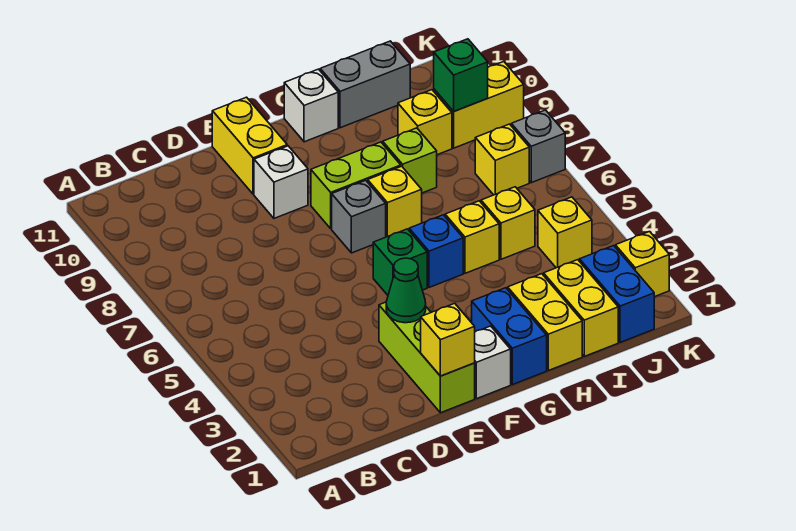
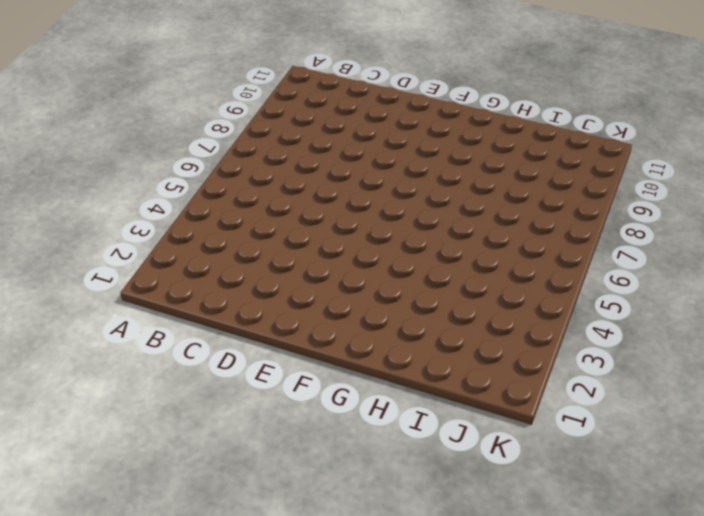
none -> lime 1x3 brick [379,302,475,413]
none -> white 1x1 brick [254,146,308,218]
none -> yellow 1x2 brick [212,97,287,194]

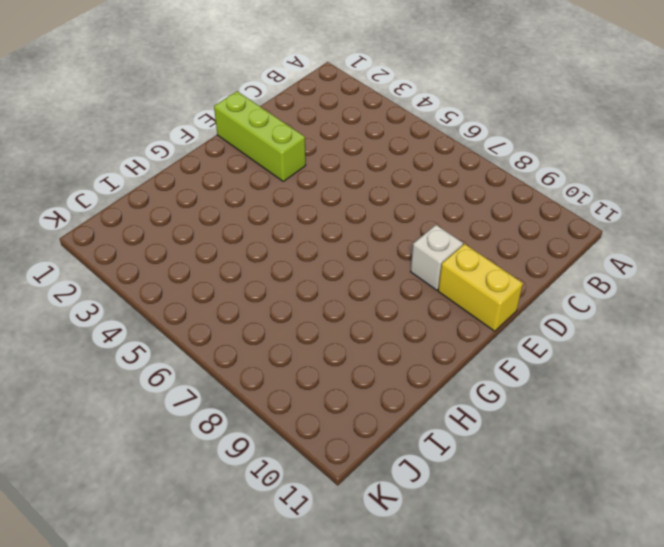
none -> white 1x1 brick [475,326,511,399]
none -> green 1x1 brick [373,229,427,295]
none -> grey 1x1 brick [332,180,386,253]

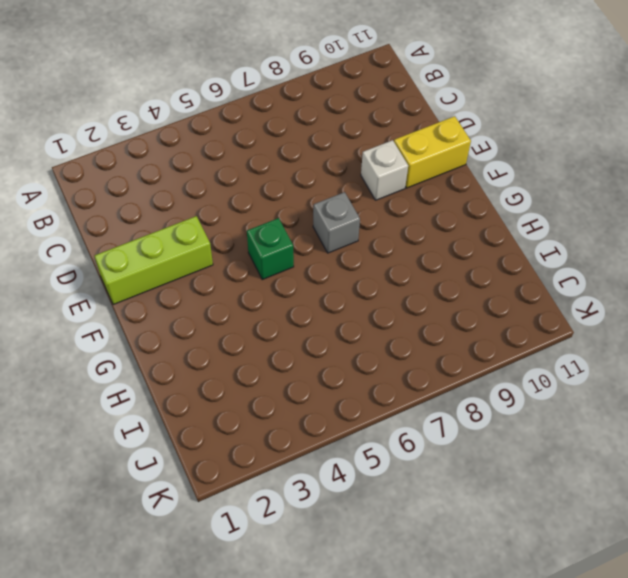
none -> white 1x1 brick [475,326,511,399]
none -> lime 1x2 brick [311,142,401,229]
none -> blue 1x2 brick [472,288,547,385]

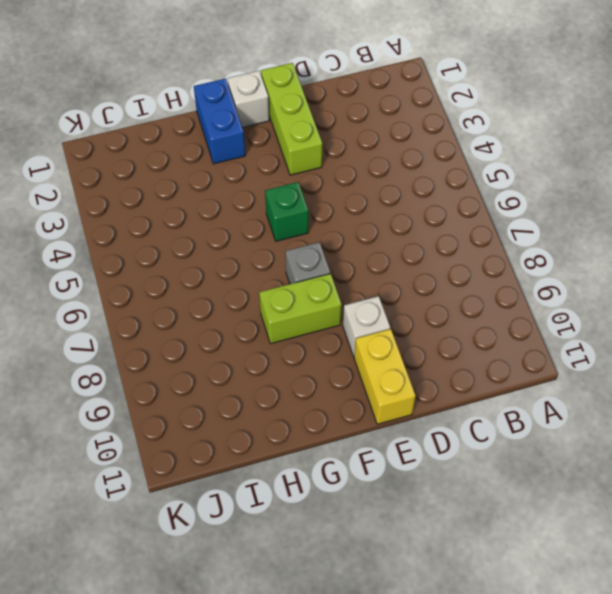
none -> blue 1x1 brick [409,215,463,287]
none -> yellow 1x1 brick [368,166,422,237]
none -> white 1x1 brick [284,69,338,142]

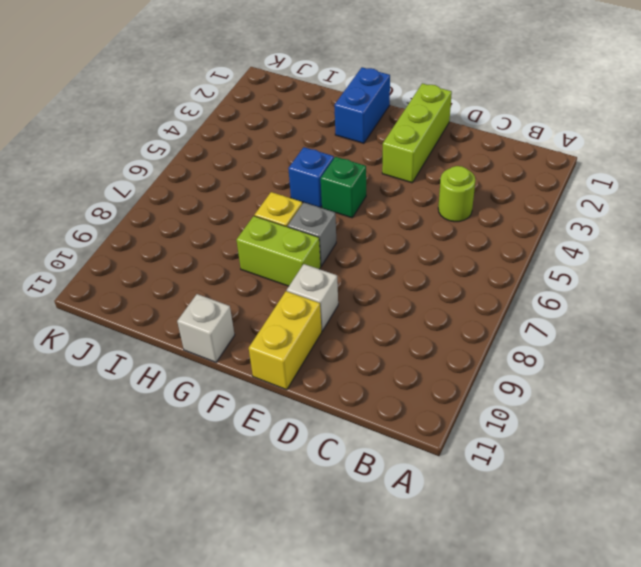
lime 1x1 round brick [438,166,475,222] -> none
none -> white 1x1 brick [475,326,511,399]
none -> yellow 1x2 brick [508,274,582,370]
none -> yellow 1x1 brick [445,201,499,273]

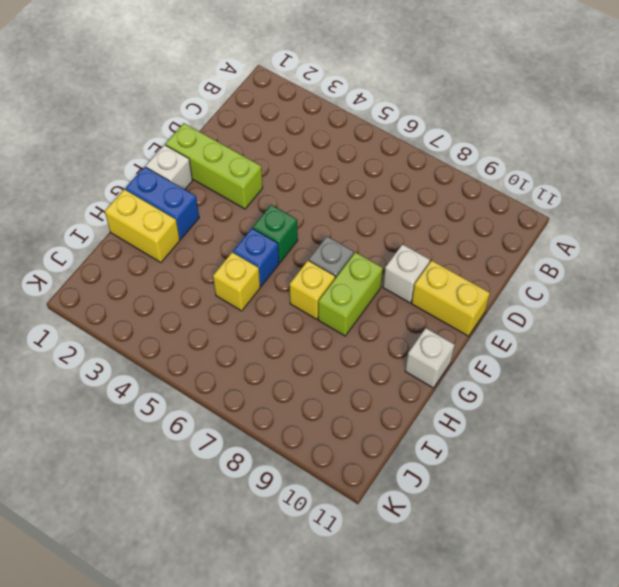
none -> lime 1x1 brick [383,128,437,193]
none -> grey 1x2 brick [320,41,410,128]
none -> yellow 1x2 brick [544,260,618,356]

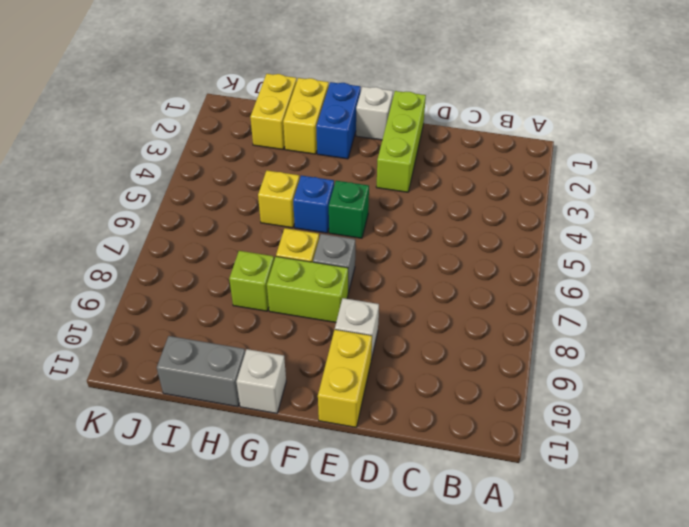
none -> yellow 1x1 brick [481,187,535,259]
none -> yellow 1x1 brick [398,90,452,155]
none -> blue 1x2 brick [579,246,654,342]

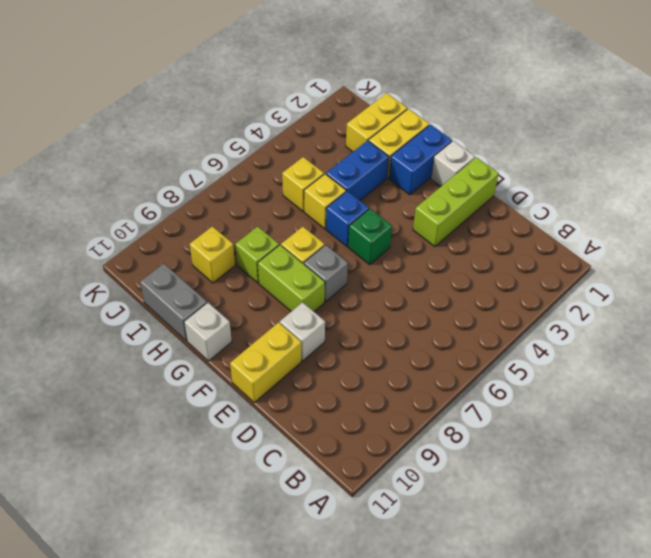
blue 1x2 brick [326,140,389,200] -> blue 1x2 brick moved to [579,246,654,342]
none -> yellow 1x1 brick [538,197,592,268]
none -> yellow 1x1 brick [475,124,529,195]
none -> yellow 1x2 brick [434,62,524,148]

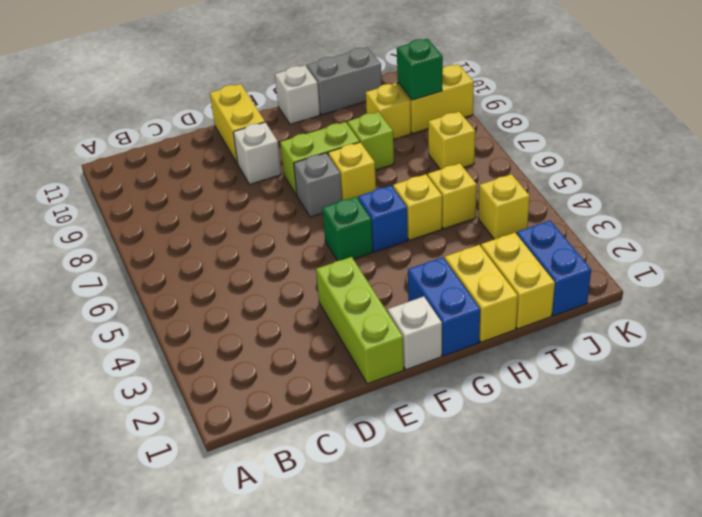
none -> yellow 1x1 brick [615,232,669,297]
none -> grey 1x1 brick [511,110,565,183]
none -> yellow 1x1 brick [421,303,475,376]

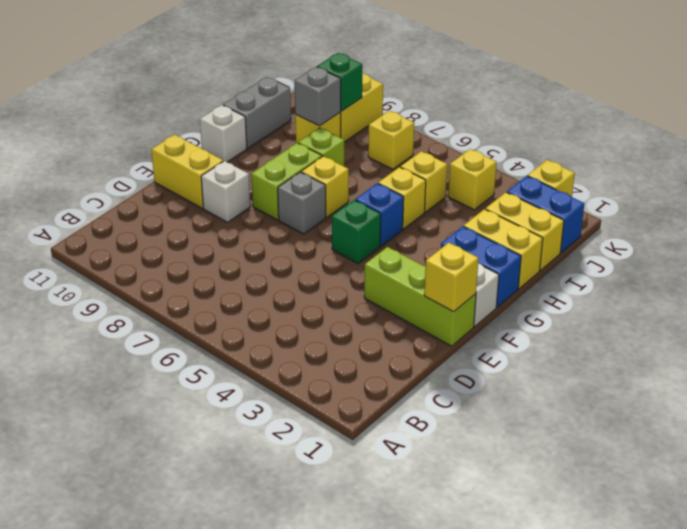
grey 1x1 brick [295,67,341,126] -> grey 1x1 brick moved to [511,110,565,183]
none -> green 1x1 cone [386,258,426,323]

